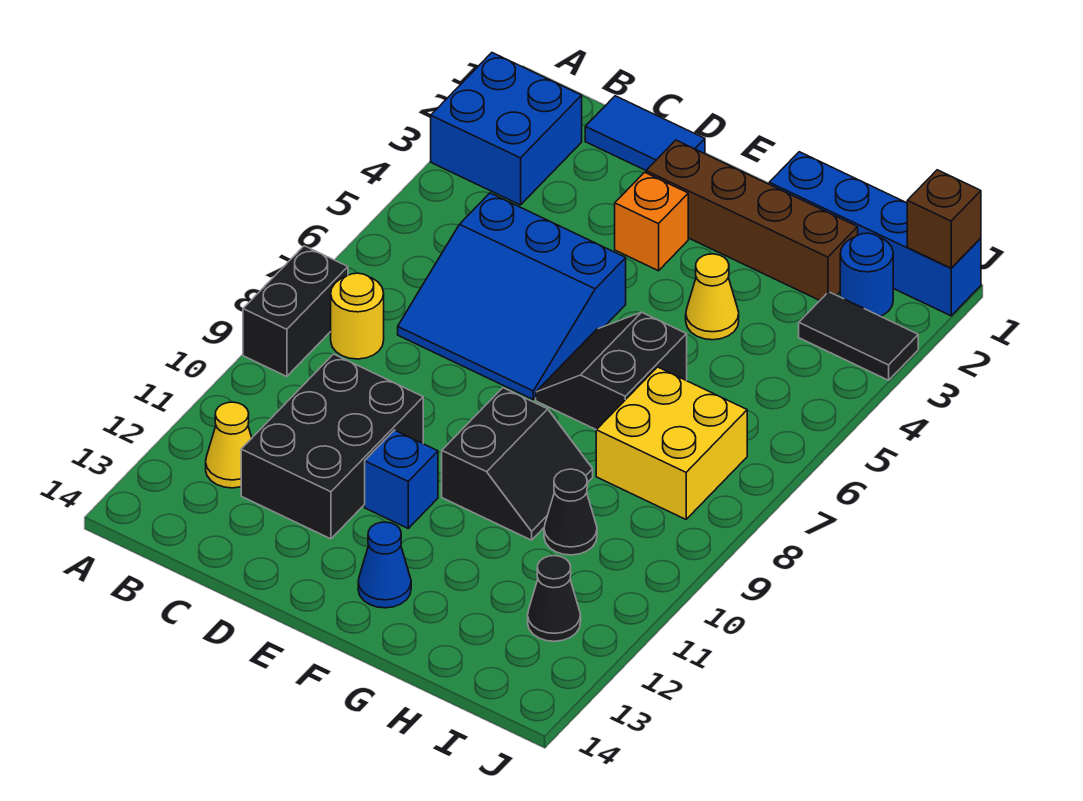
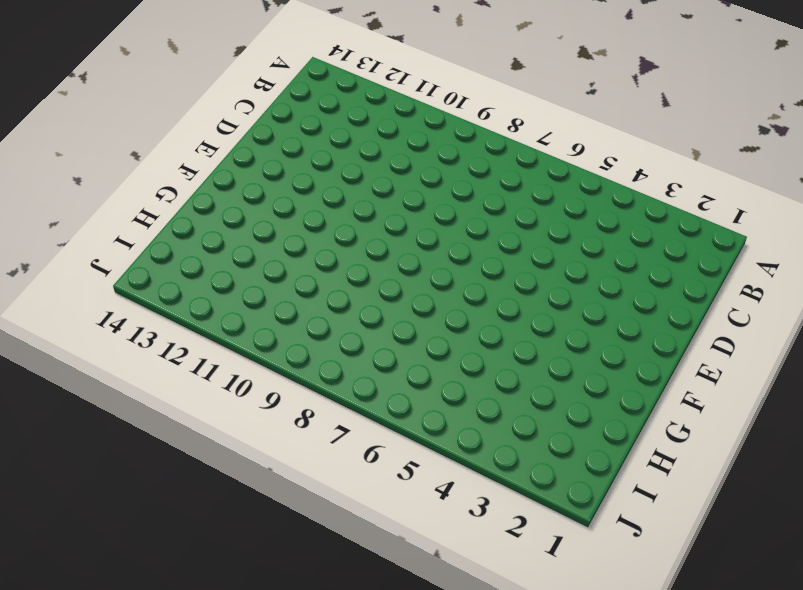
none -> blue 2x2 brick [431,53,582,205]
none -> black 1x2 brick [243,246,348,376]
none -> yellow 1x1 round brick [331,273,384,359]

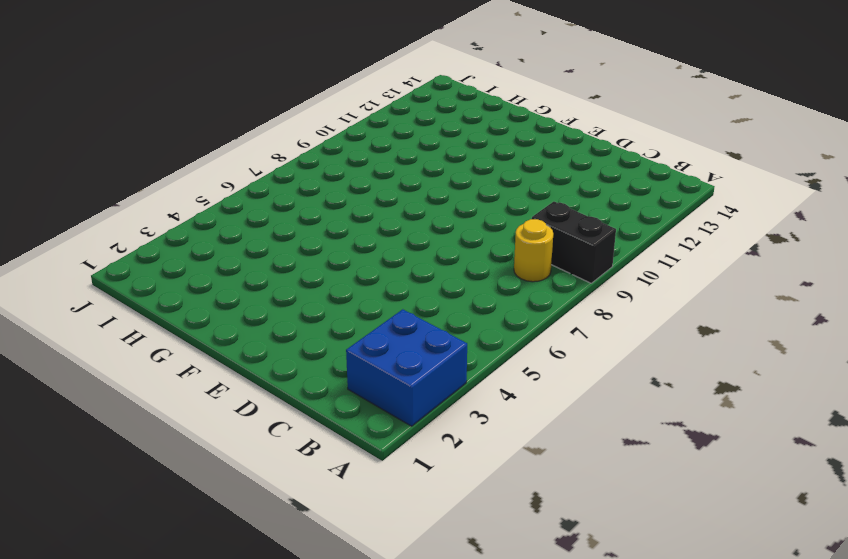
black 1x2 brick [532,202,616,283] -> black 1x2 brick turned to [243,246,348,376]
none -> yellow 1x1 cone [206,402,252,488]
none -> blue 1x2 tile [585,96,705,170]
none -> blue 3x3 slope [398,193,626,399]

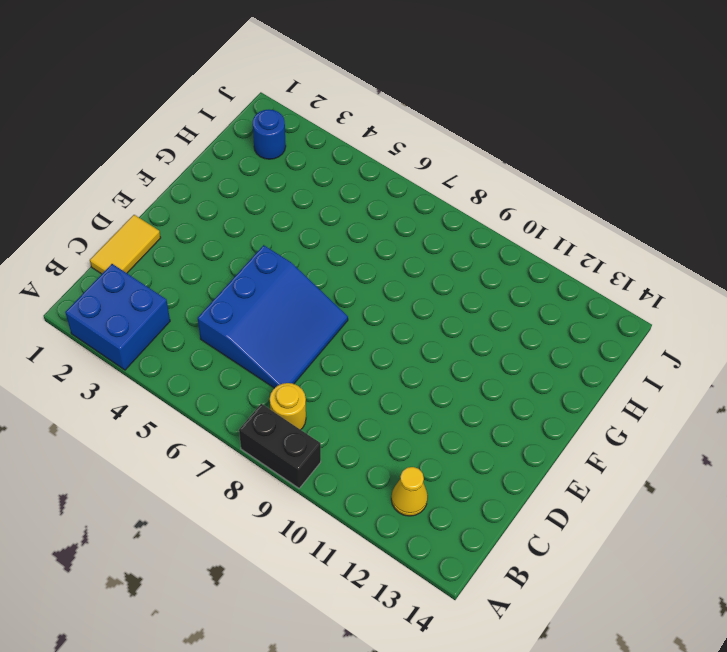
yellow 1x2 tile [90,215,161,274] -> blue 1x2 tile [585,96,705,170]
none -> black 2x3 brick [241,354,423,539]
none -> brown 1x4 brick [646,140,858,300]
none -> orange 1x1 brick [615,172,688,271]

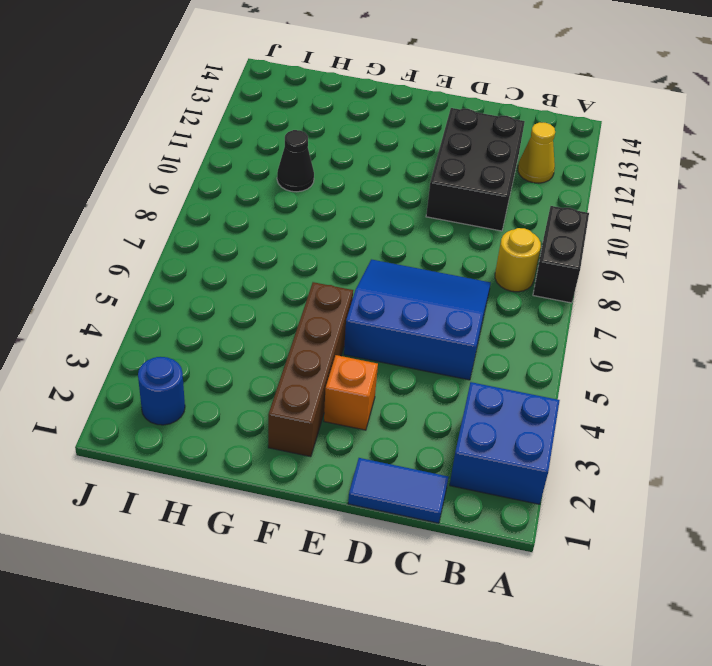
brown 1x4 brick [268,282,353,457] -> brown 1x4 brick turned to [646,140,858,300]
none -> blue 1x1 brick [365,430,438,528]
none -> black 2x2 slope [536,312,687,430]
none -> black 2x2 slope [442,388,593,540]

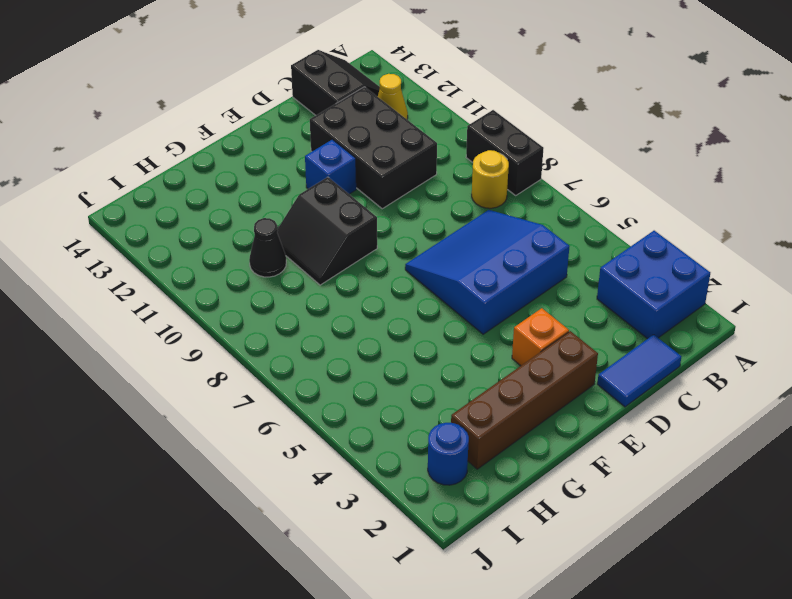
black 2x2 slope [291,50,380,115] -> black 2x2 slope moved to [536,312,687,430]
none -> blue 1x1 cone [358,522,411,608]
none -> blue 1x4 brick [769,152,981,316]
none -> yellow 1x1 cone [686,254,739,340]

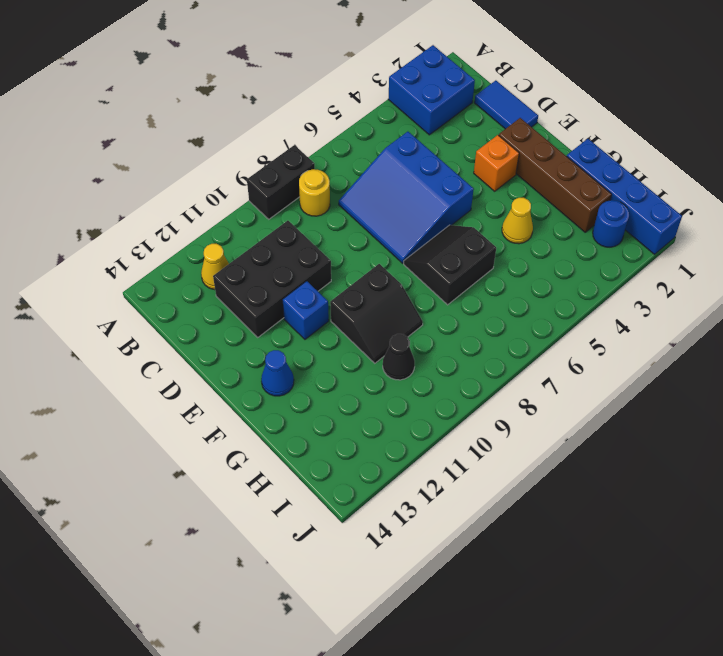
none -> yellow 2x2 brick [596,367,747,519]
none -> black 1x2 tile [799,292,918,380]
none -> black 1x1 cone [528,556,581,641]

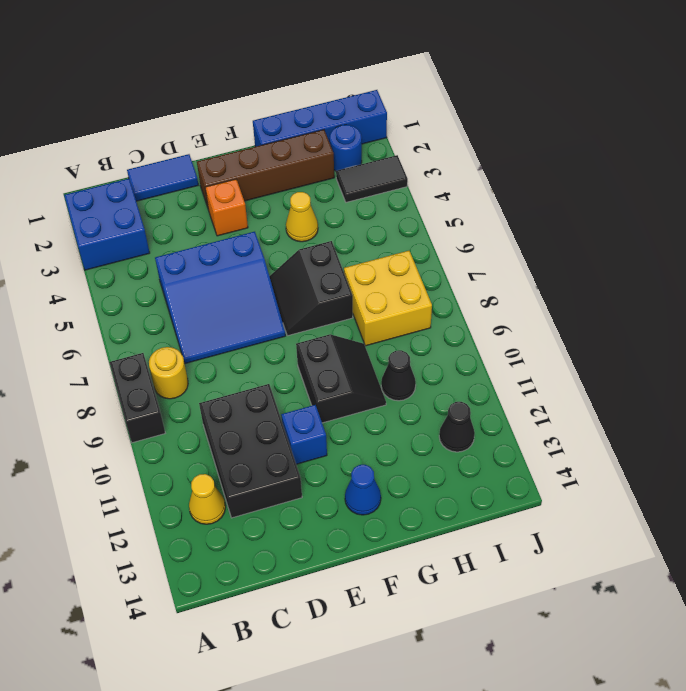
none -> brown 1x1 brick [907,170,981,268]

